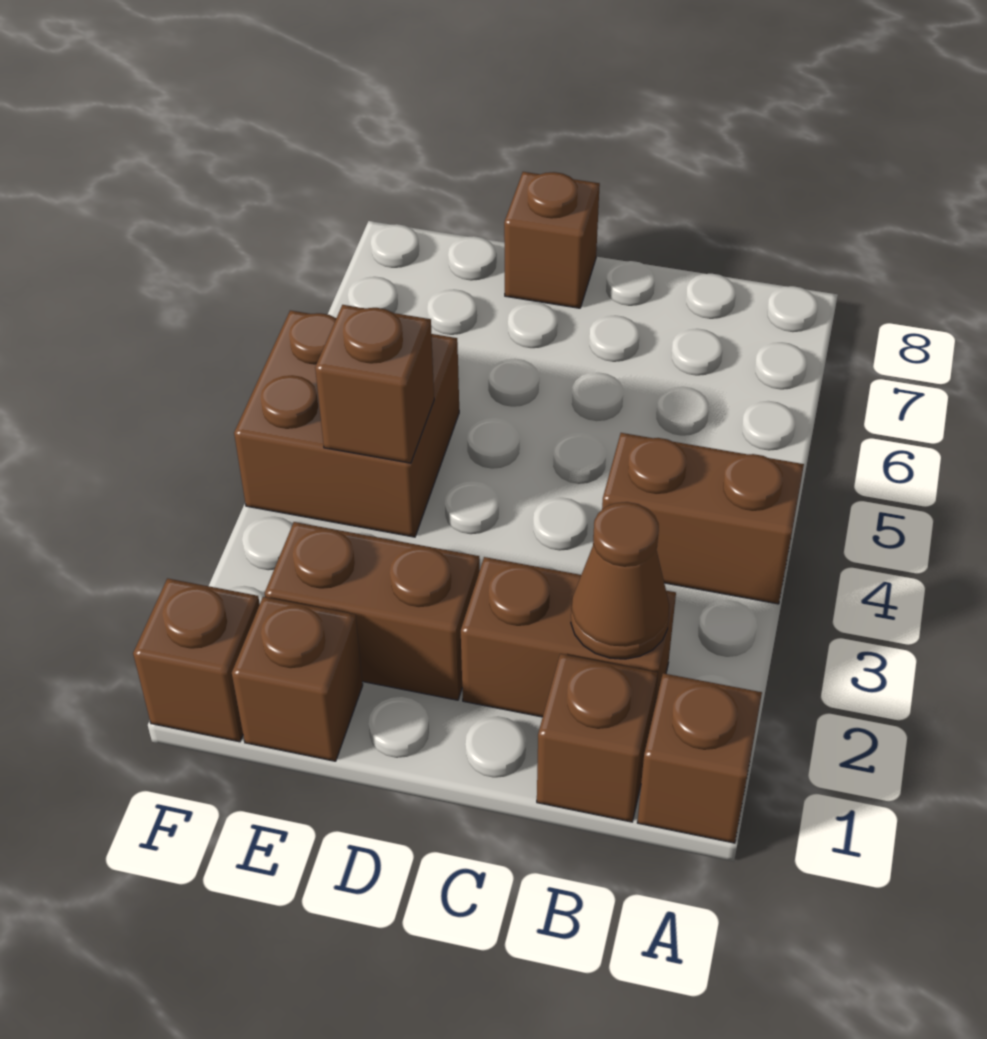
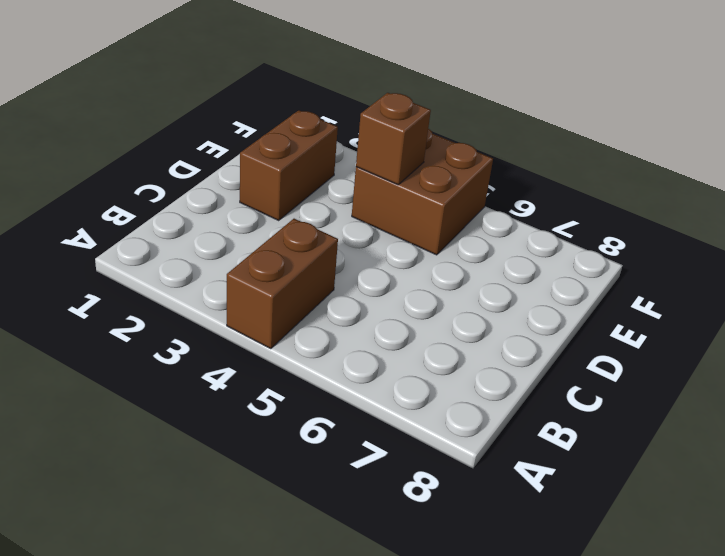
none -> brown 1x1 brick [637,673,762,843]
none -> brown 1x1 brick [537,654,658,822]

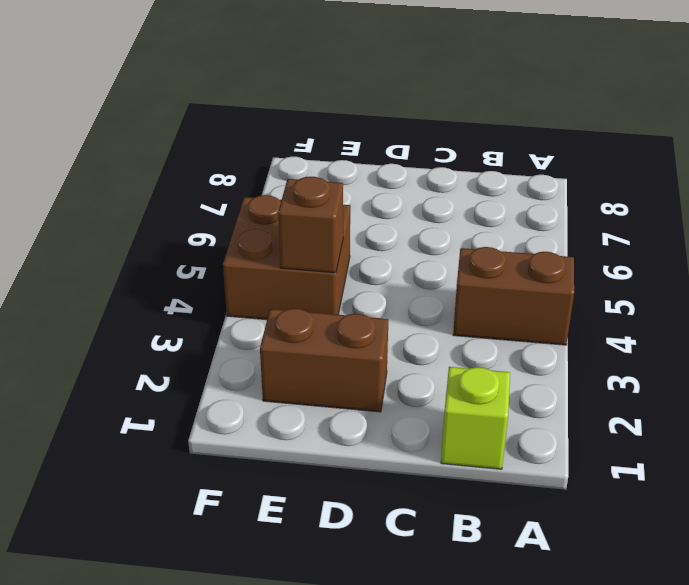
lime 1x1 brick [441,367,510,469] -> brown 1x1 brick [537,654,658,822]
none -> brown 1x1 brick [637,673,762,843]
none -> brown 1x2 brick [461,557,676,717]

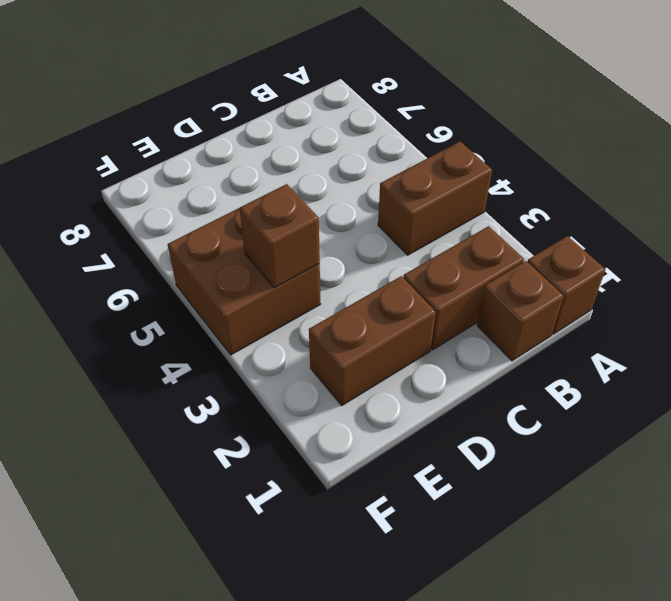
none -> brown 1x1 brick [504,172,600,308]
none -> brown 1x1 brick [232,597,363,761]

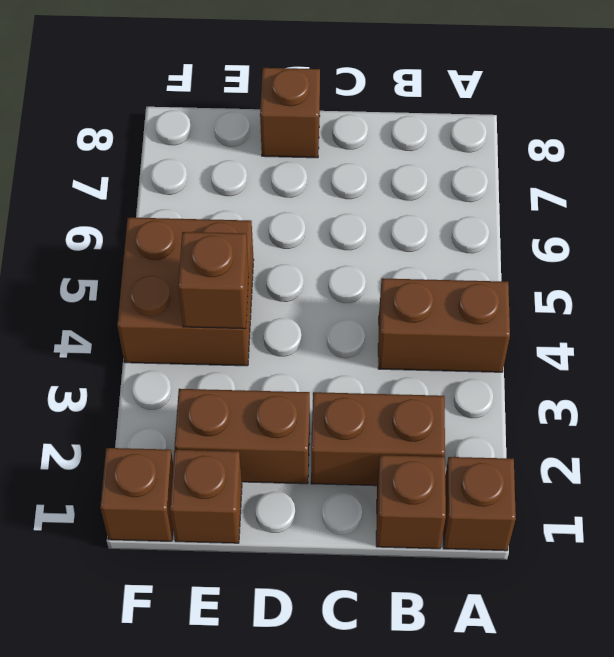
none -> brown 1x1 cone [571,502,669,659]

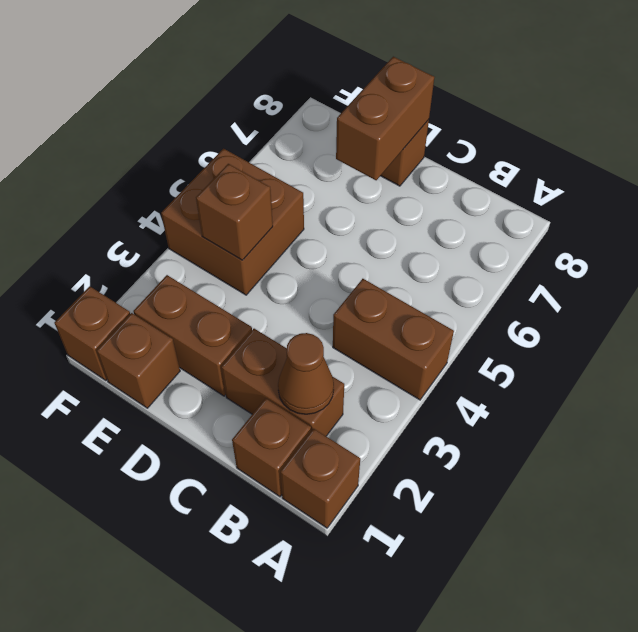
brown 1x2 brick [336,57,435,180] -> none

